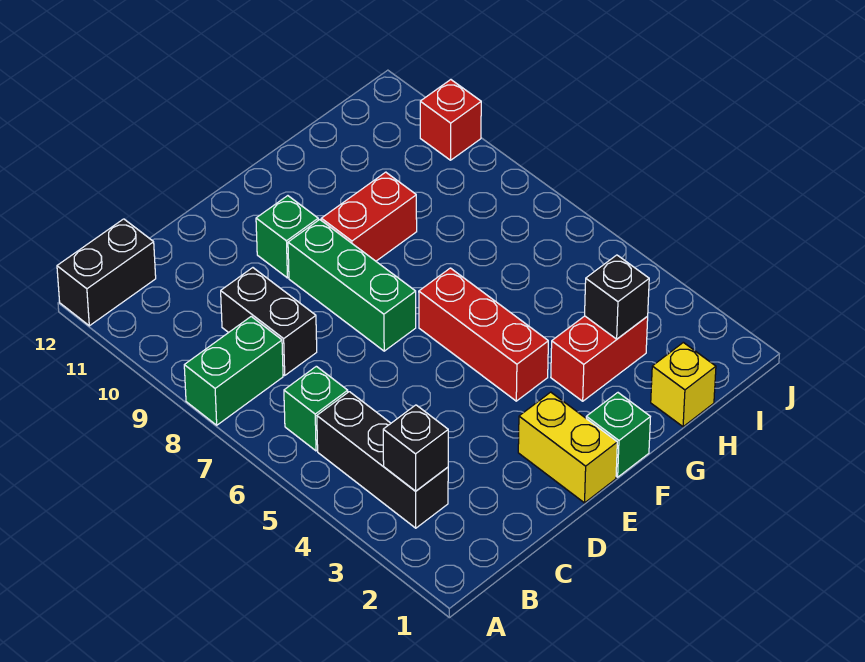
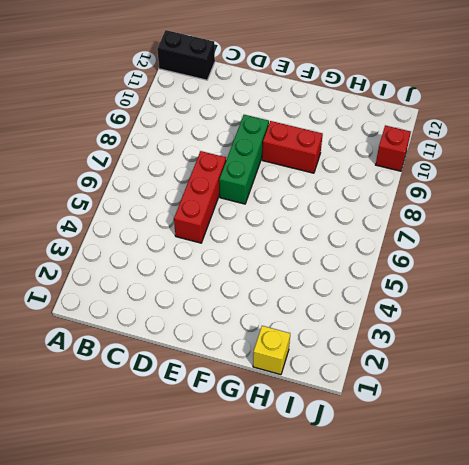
red 1x3 brick [174,151,226,243] -> red 1x3 brick moved to [419,268,548,401]
none -> green 1x2 brick [184,317,283,425]
none -> black 1x3 brick [317,392,448,528]
none -> green 1x1 brick [284,366,348,451]

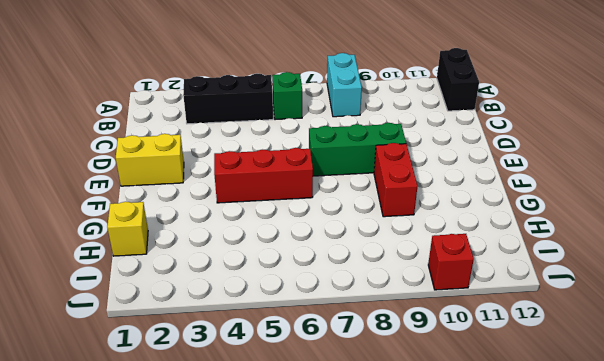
cyan 1x2 brick [327,53,362,117] -> green 1x2 brick [184,317,283,425]
none -> black 1x2 brick [221,268,317,375]
none -> green 1x1 brick [256,196,318,278]
none -> green 1x1 brick [586,393,650,477]

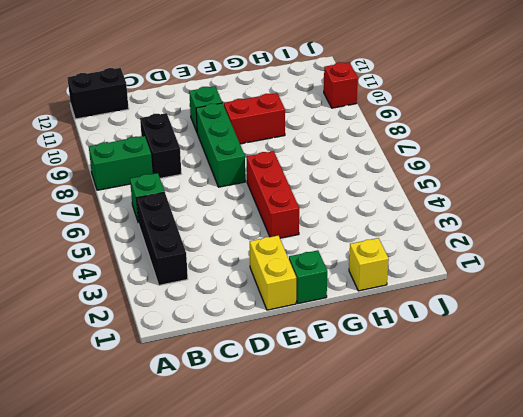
none -> red 1x2 brick [551,316,648,401]
none -> black 1x1 brick [383,405,448,491]
none -> black 1x1 brick [585,255,649,339]

